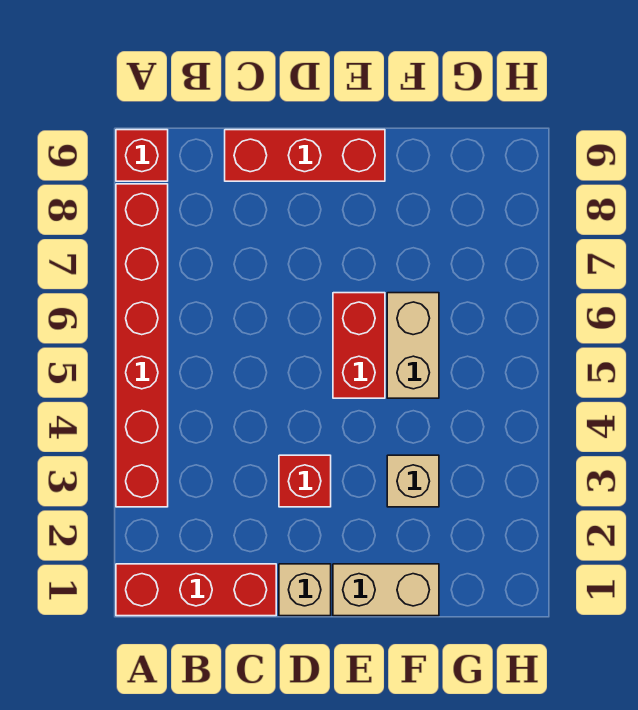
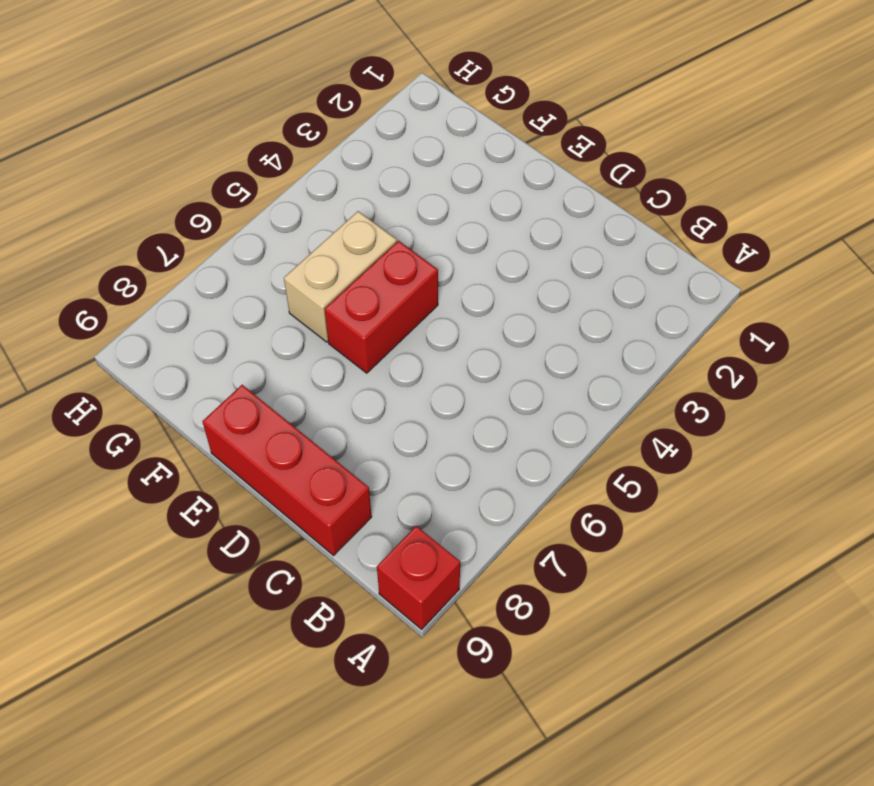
none -> red 1x3 brick [116,564,276,616]
none -> red 1x6 brick [116,184,168,507]

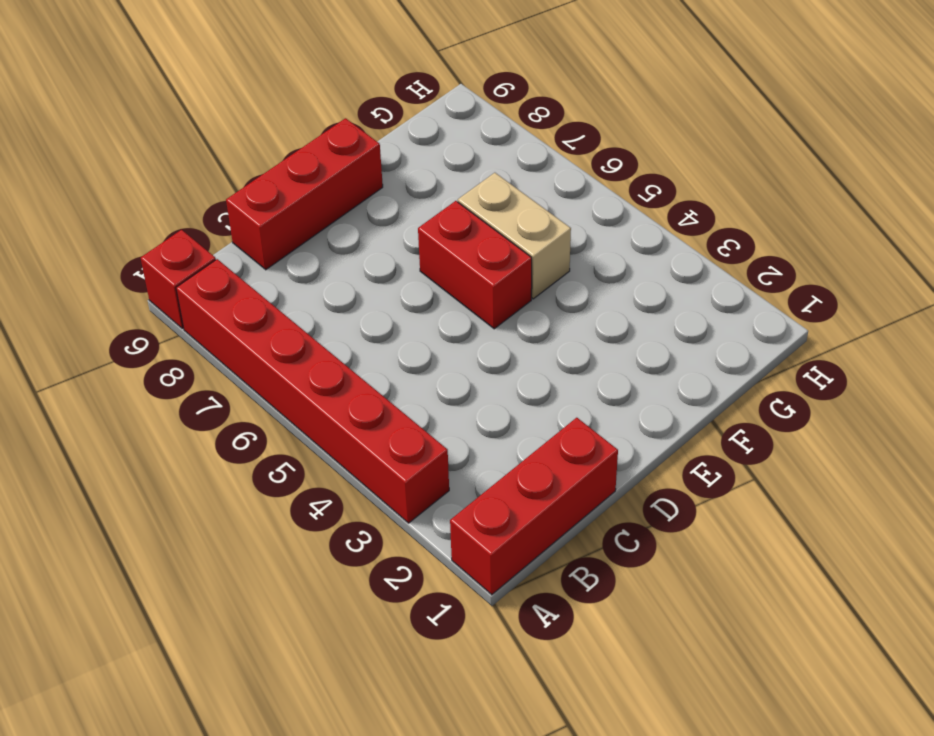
none -> tan 1x1 brick [279,564,331,616]
none -> red 1x1 brick [279,455,331,507]

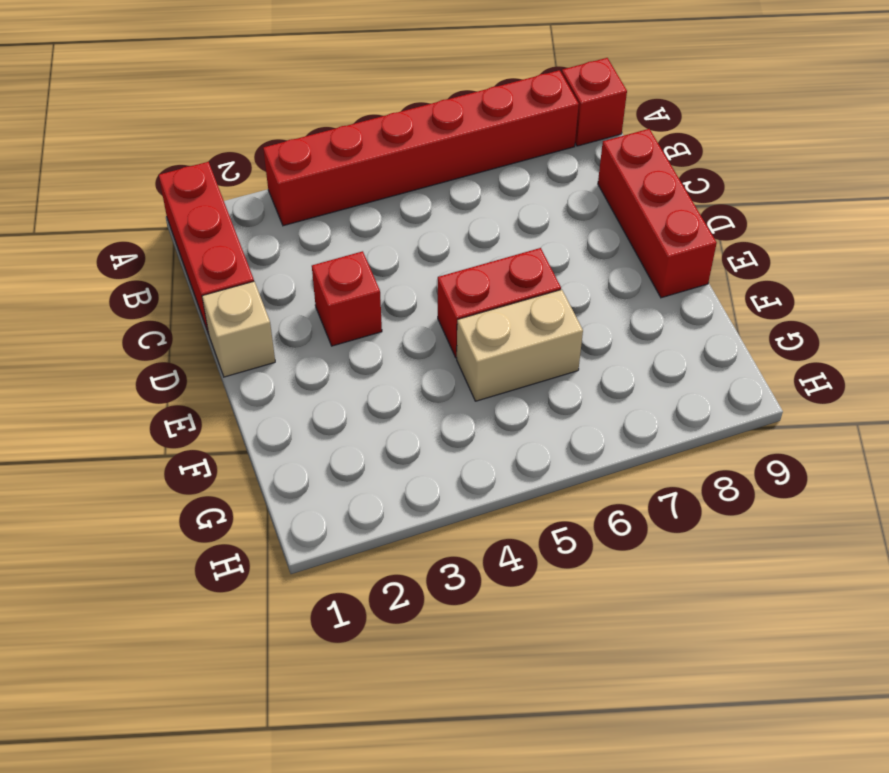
none -> tan 1x2 brick [333,564,439,616]
none -> tan 1x1 brick [387,455,439,507]

